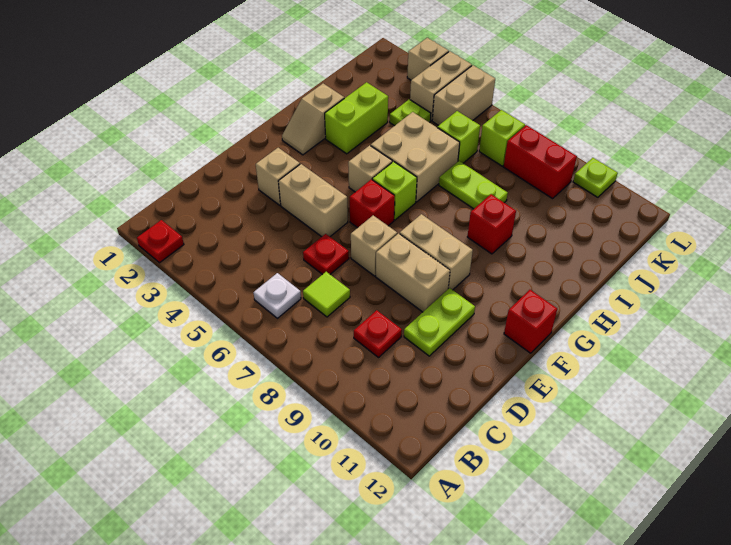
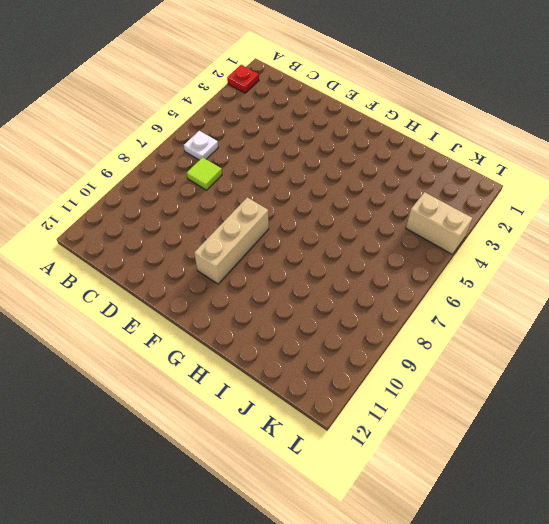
tan 1x3 brick [194,197,269,284] -> tan 1x2 brick [400,214,473,290]
none -> red 1x1 plate [354,310,402,358]
none -> red 1x1 plate [303,234,349,275]
none -> lime 1x2 plate [404,288,475,356]

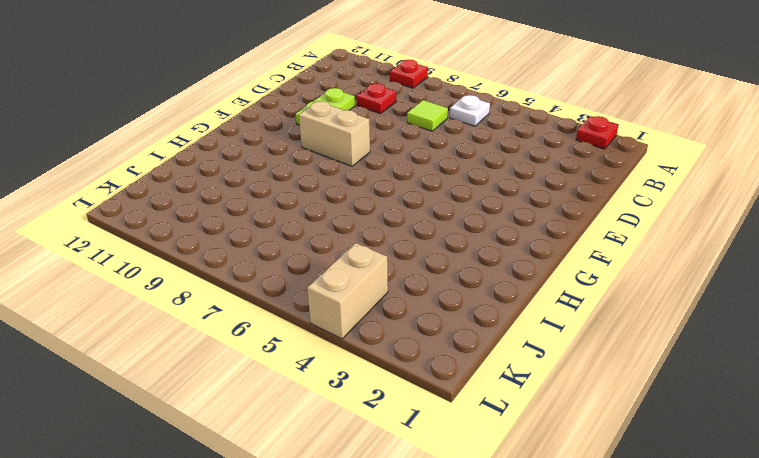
red 1x1 plate [390,60,428,88] -> red 1x1 plate moved to [303,234,349,275]
none -> tan 1x1 brick [256,148,300,205]
none -> tan 1x2 brick [278,164,348,237]
none -> tan 1x1 brick [351,215,397,276]

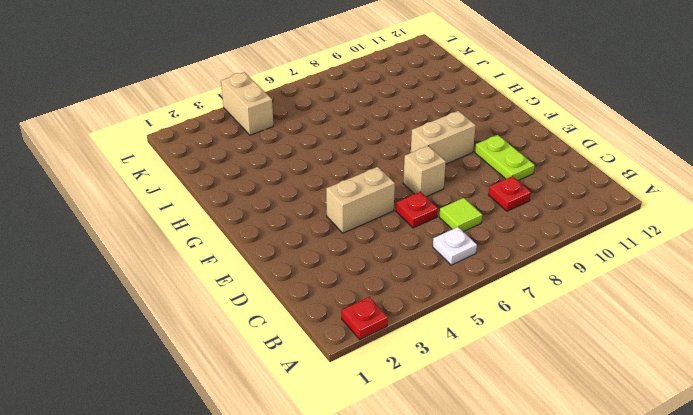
none -> tan 1x1 brick [256,148,300,205]
none -> tan 1x2 brick [376,234,450,312]
none -> red 1x1 brick [350,179,395,228]

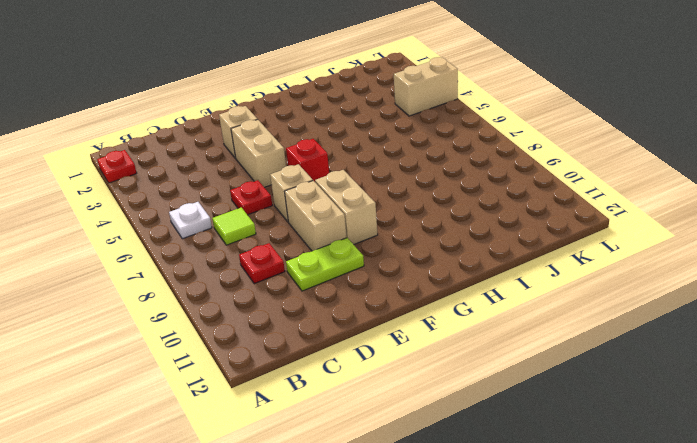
none -> red 1x1 brick [504,290,557,353]
none -> tan 1x2 slope [282,83,344,155]
none -> tan 1x1 brick [348,145,392,192]

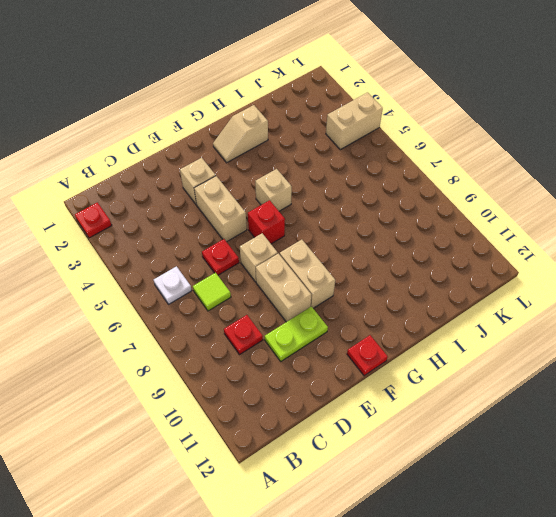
red 1x1 plate [347,335,388,376] -> red 1x1 brick [504,290,557,353]
none -> lime 1x1 brick [372,162,417,220]
none -> lime 1x2 brick [325,82,388,154]
none -> tan 2x2 brick [371,112,460,202]

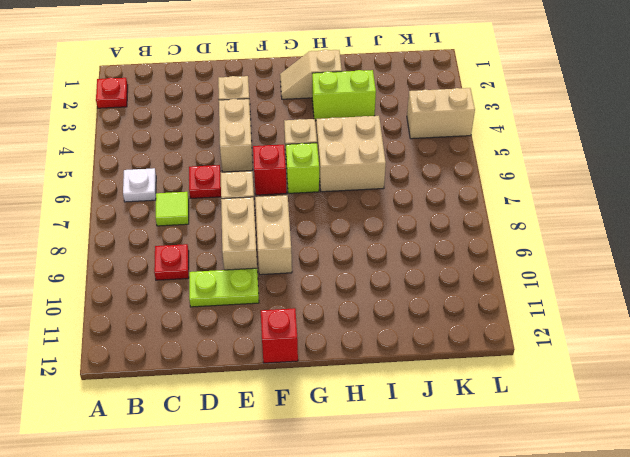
none -> red 1x1 brick [467,194,516,254]
none -> lime 1x2 plate [439,161,508,209]
none -> lime 1x1 plate [390,99,431,126]

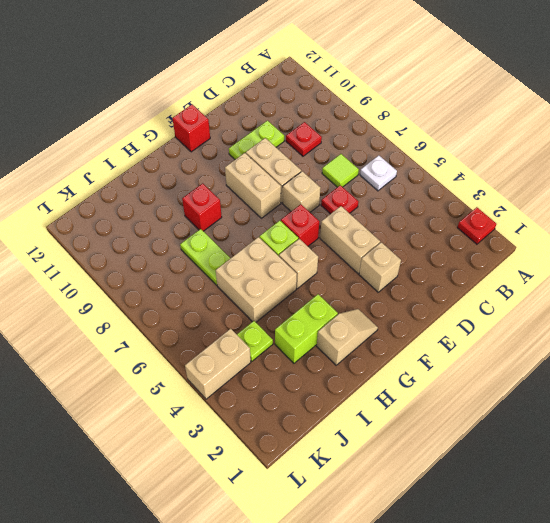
none -> lime 1x1 brick [437,111,480,163]
none -> tan 1x2 brick [432,65,495,125]
none -> lime 1x1 brick [479,110,525,166]

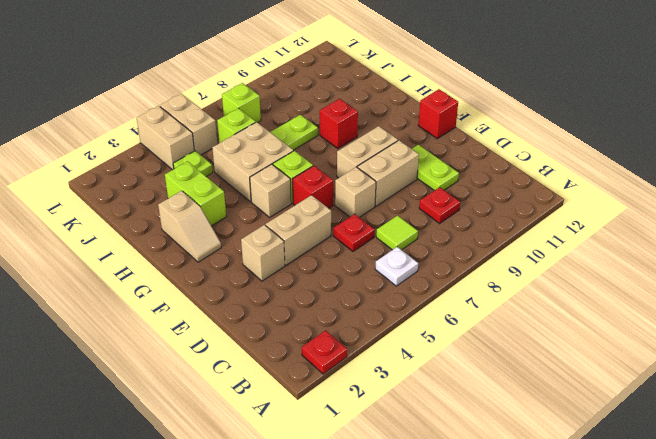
none -> red 1x2 brick [504,125,577,199]
none -> tan 1x1 brick [407,38,449,80]
none -> lime 1x1 plate [573,158,618,197]

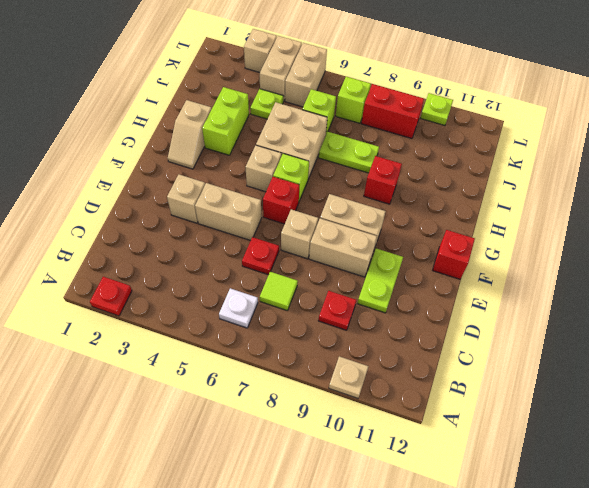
tan 1x1 plate [329,356,368,398] -> none

